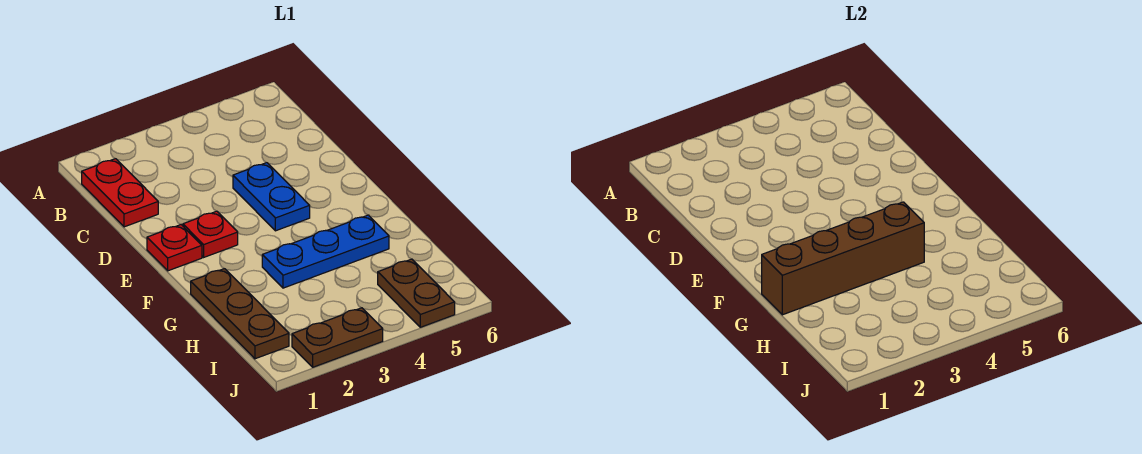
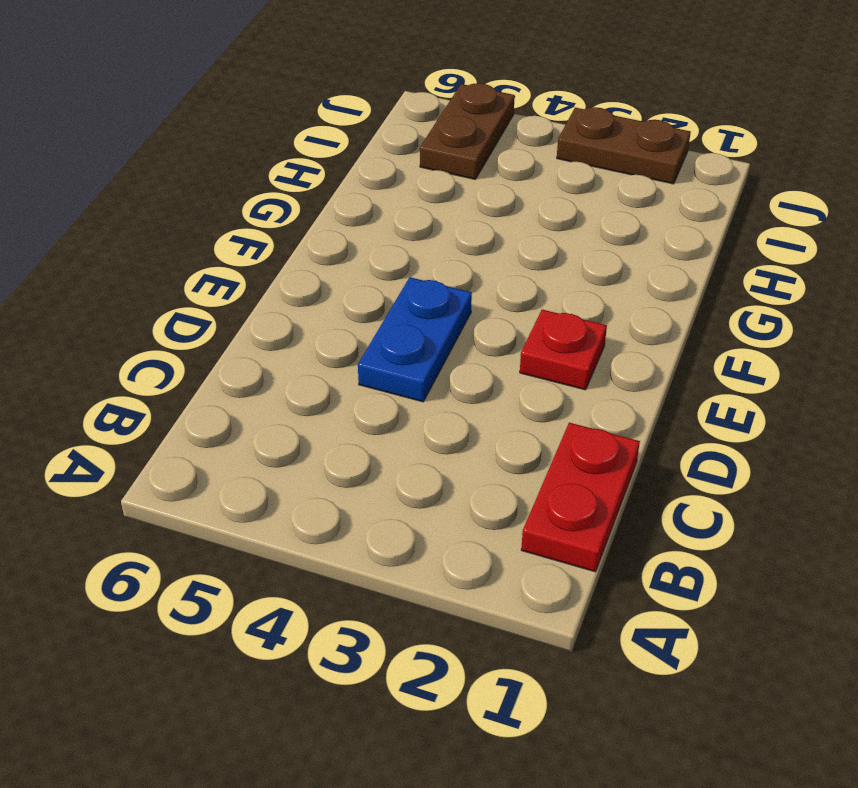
none -> red 1x1 plate [147,225,202,271]
none -> brown 1x3 plate [191,269,289,359]

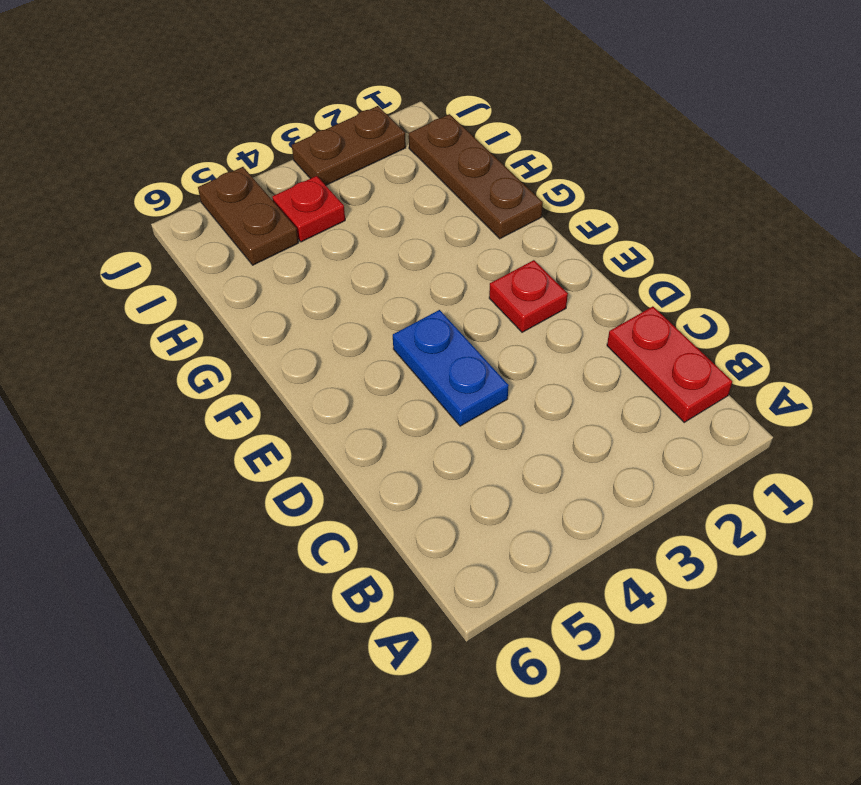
red 1x1 plate [272,176,345,242] -> red 1x1 plate moved to [147,225,202,271]
none -> blue 1x3 plate [262,215,389,288]
none -> brown 1x4 brick [762,202,924,315]

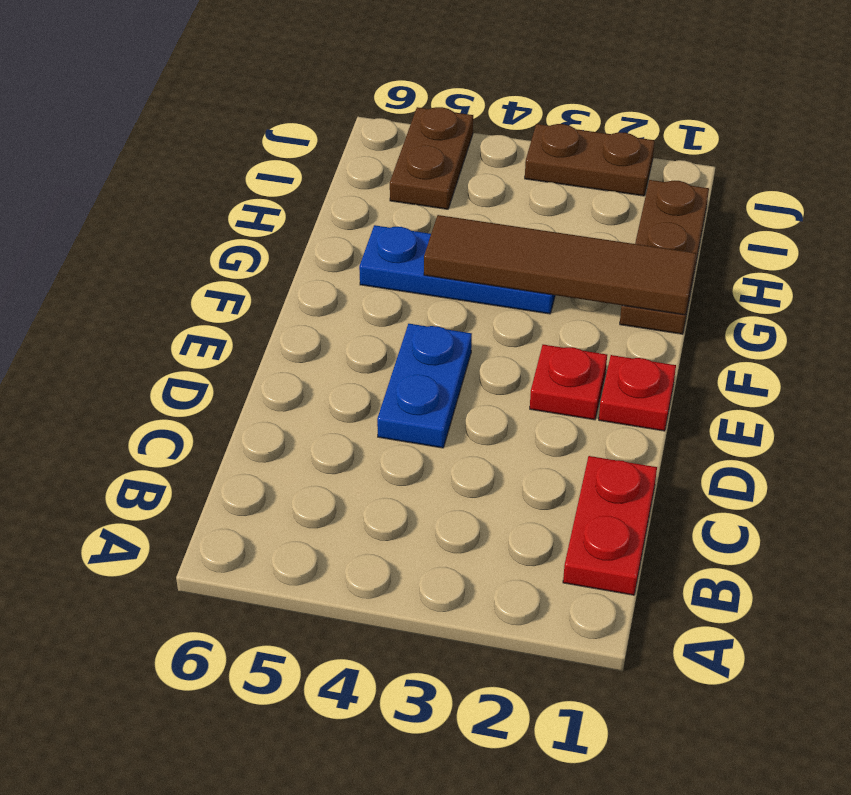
brown 1x4 tile [424,215,696,315] -> brown 1x4 brick [762,202,924,315]

